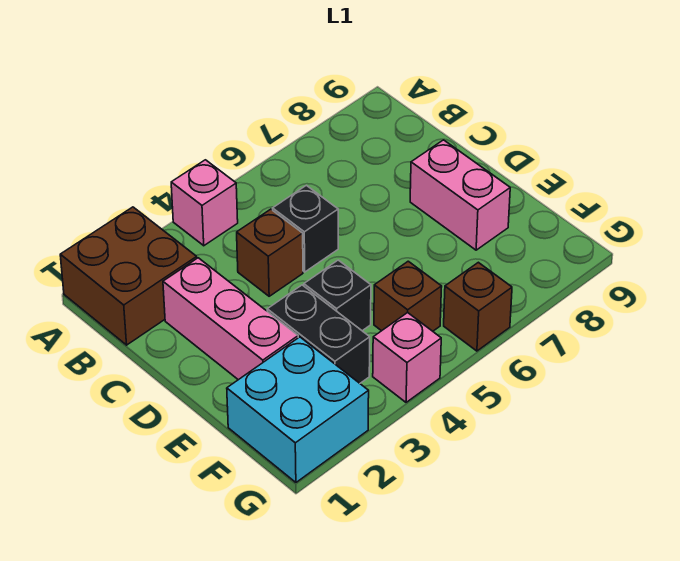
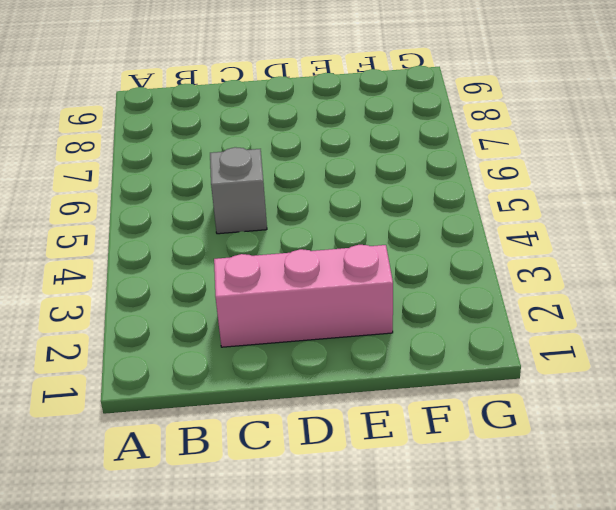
grey 1x1 brick [210,147,267,234] -> black 1x1 brick [273,185,338,272]
none -> brown 2x2 brick [60,207,197,345]
none -> pink 1x1 brick [171,160,238,246]
none -> brown 1x1 brick [237,209,303,296]

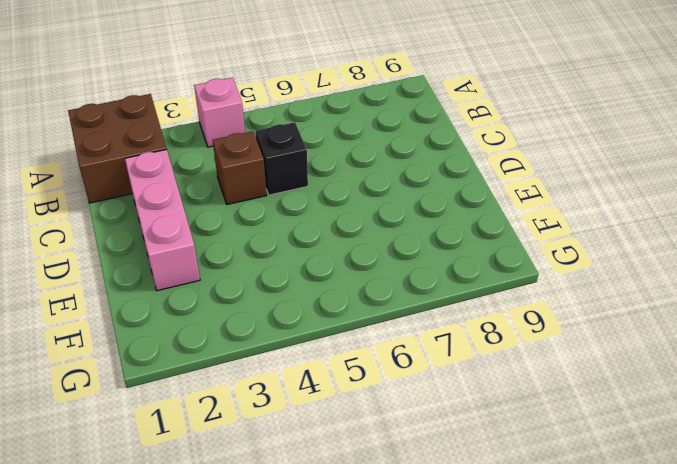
none -> pink 1x2 brick [410,140,510,250]
none -> black 1x2 brick [267,285,370,383]
none -> black 1x1 brick [304,260,371,331]

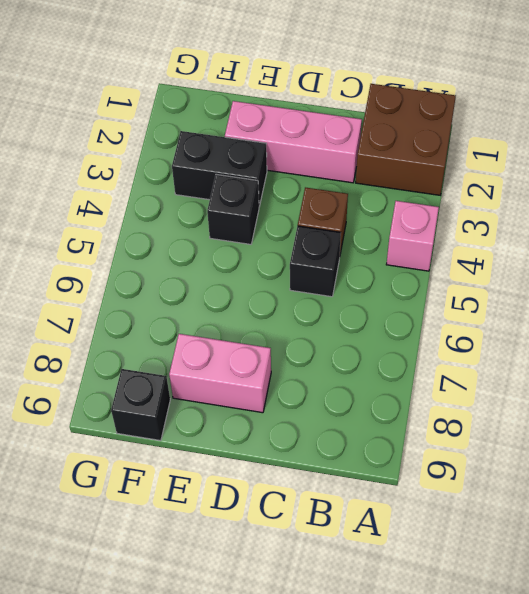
black 1x1 brick [111,369,170,441] -> none
none -> cyan 2x2 brick [227,337,369,482]
none -> brown 1x1 brick [374,261,442,331]
none -> pink 1x1 brick [373,313,441,402]

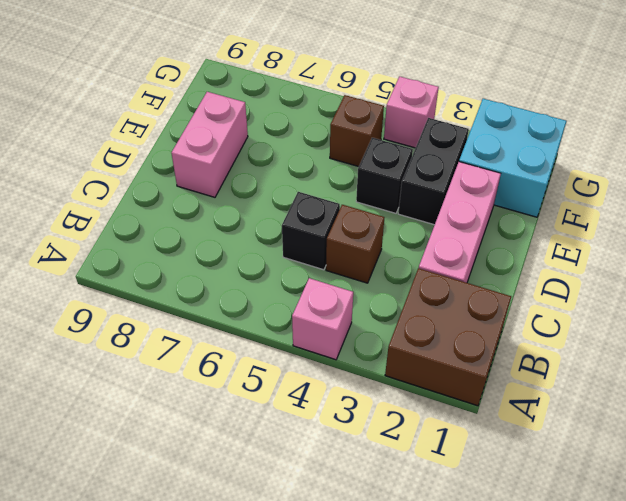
none -> brown 1x1 brick [444,262,512,351]

